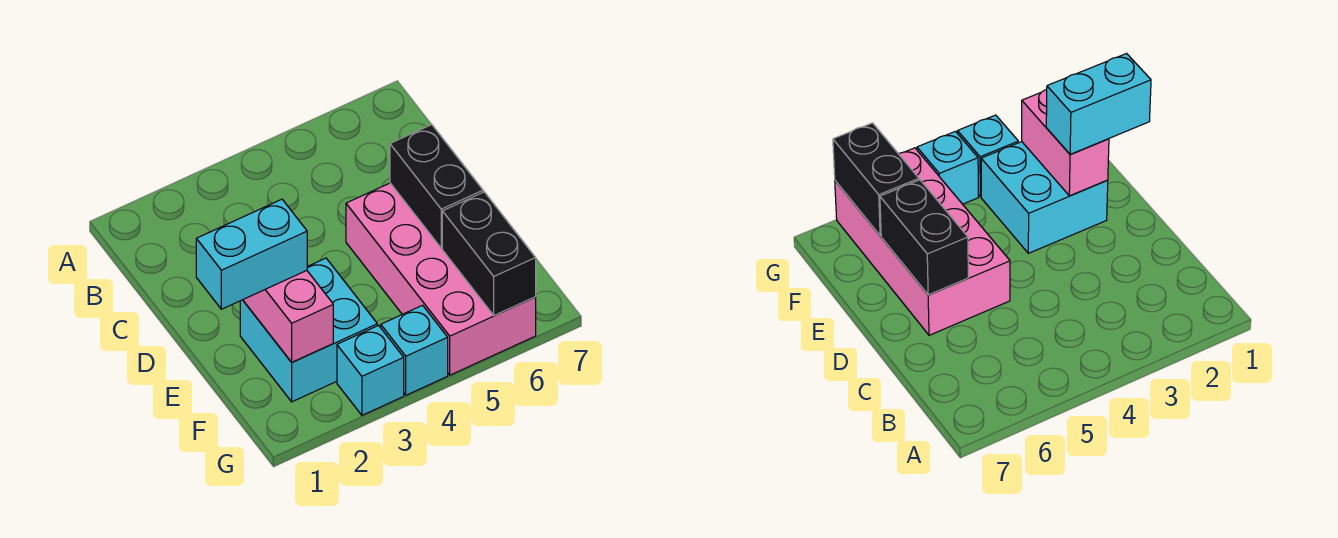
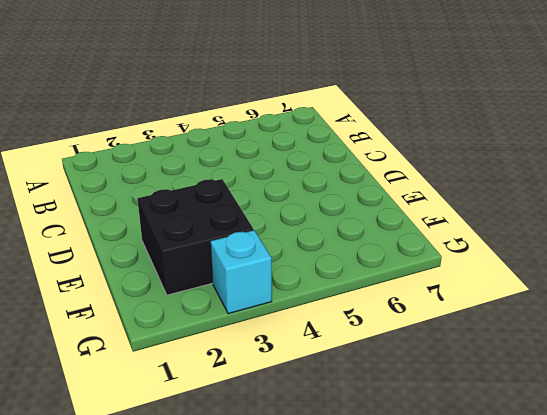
black 2x2 brick [137,179,254,295] -> cyan 2x2 brick [240,258,377,402]
none -> pink 2x4 brick [346,183,536,375]
none -> cyan 1x1 brick [381,305,448,395]

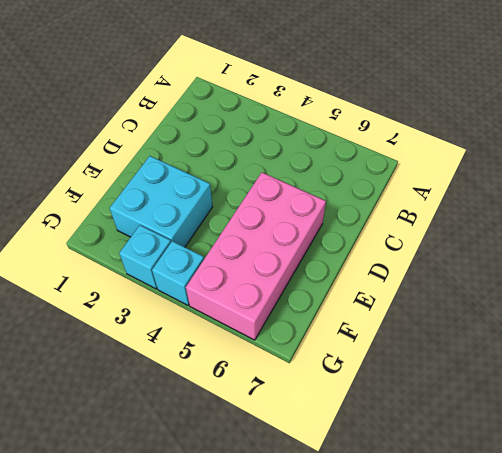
none -> black 1x2 brick [390,124,483,248]
none -> pink 1x2 brick [243,271,333,362]

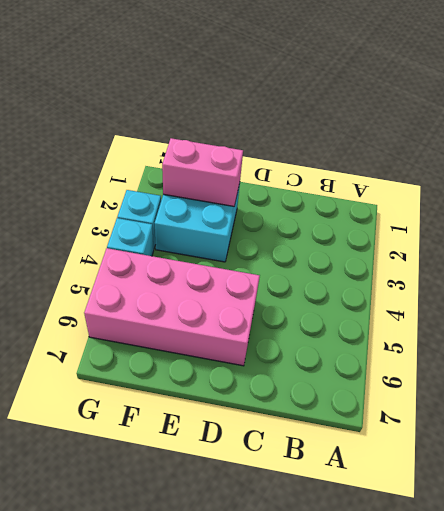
none -> black 1x2 brick [390,124,483,248]
none -> black 1x2 brick [442,192,536,316]

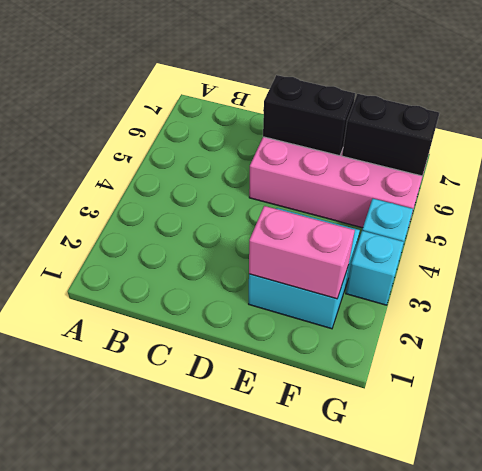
none -> cyan 1x2 brick [196,199,307,309]

